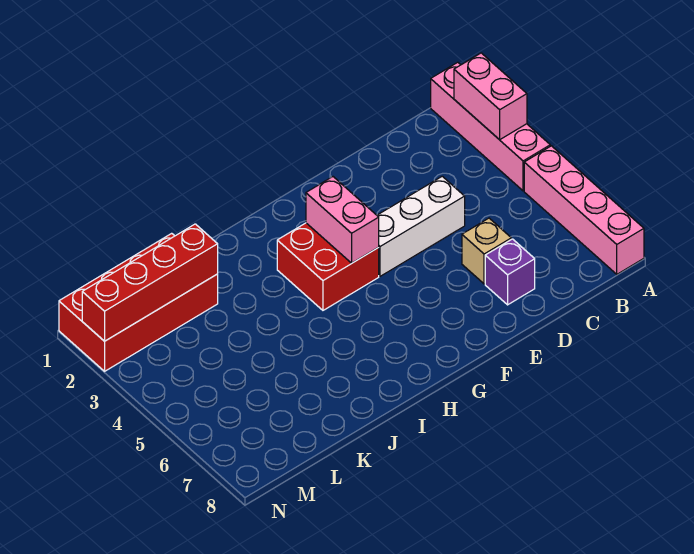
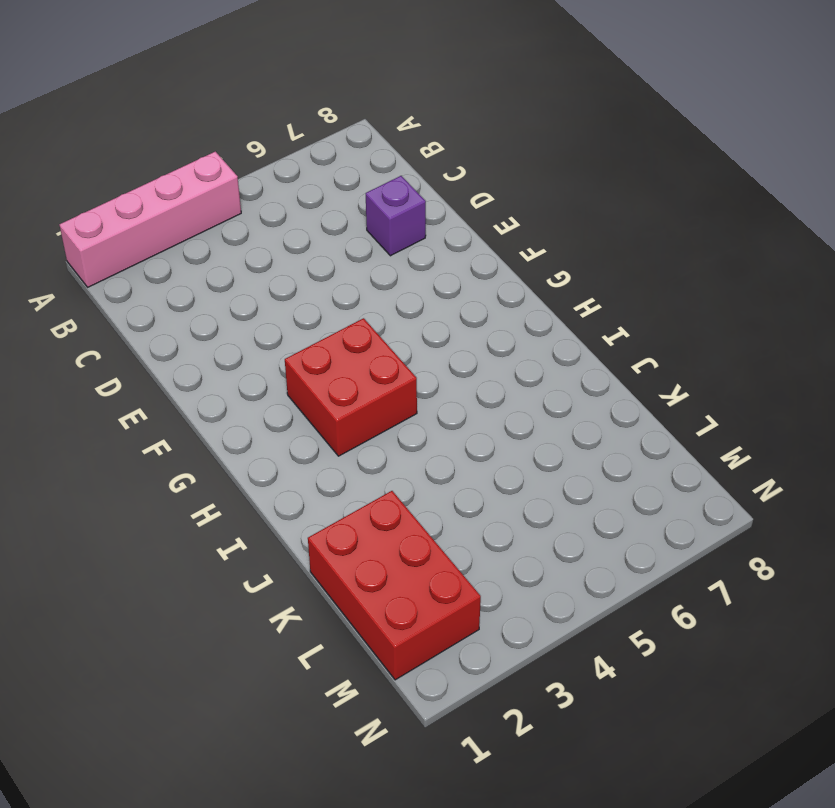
red 2x3 brick [308,491,481,680] -> red 2x4 brick [59,233,218,371]
none -> pink 1x4 brick [524,146,644,274]
none -> white 1x3 brick [377,176,465,276]

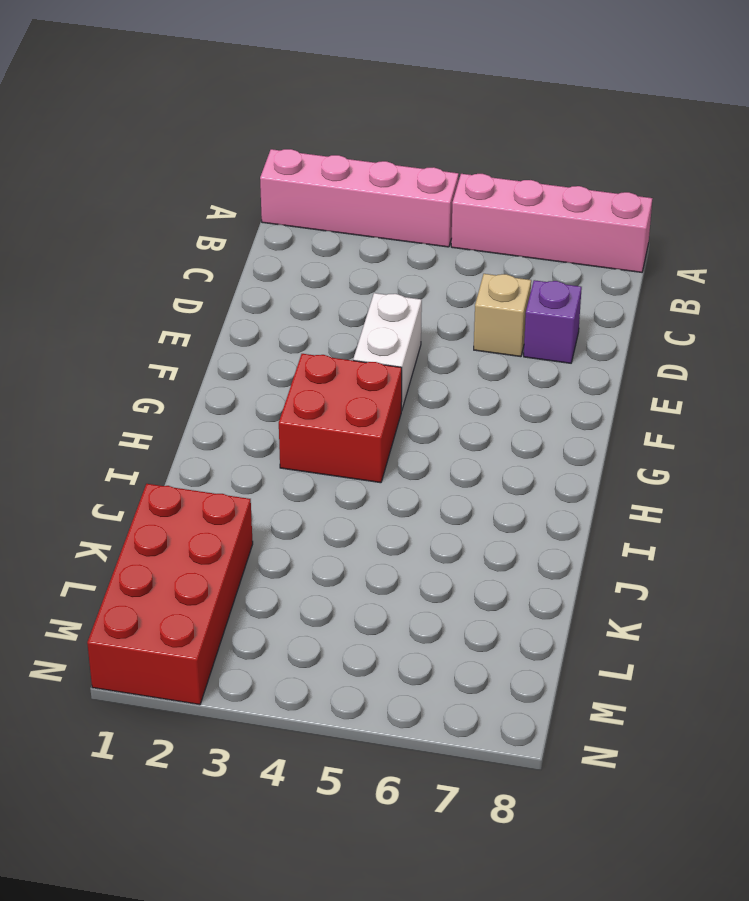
white 1x2 brick [353,293,422,411] -> white 1x3 brick [377,176,465,276]
none -> pink 1x2 brick [454,53,527,140]
none -> pink 1x2 brick [306,177,379,263]

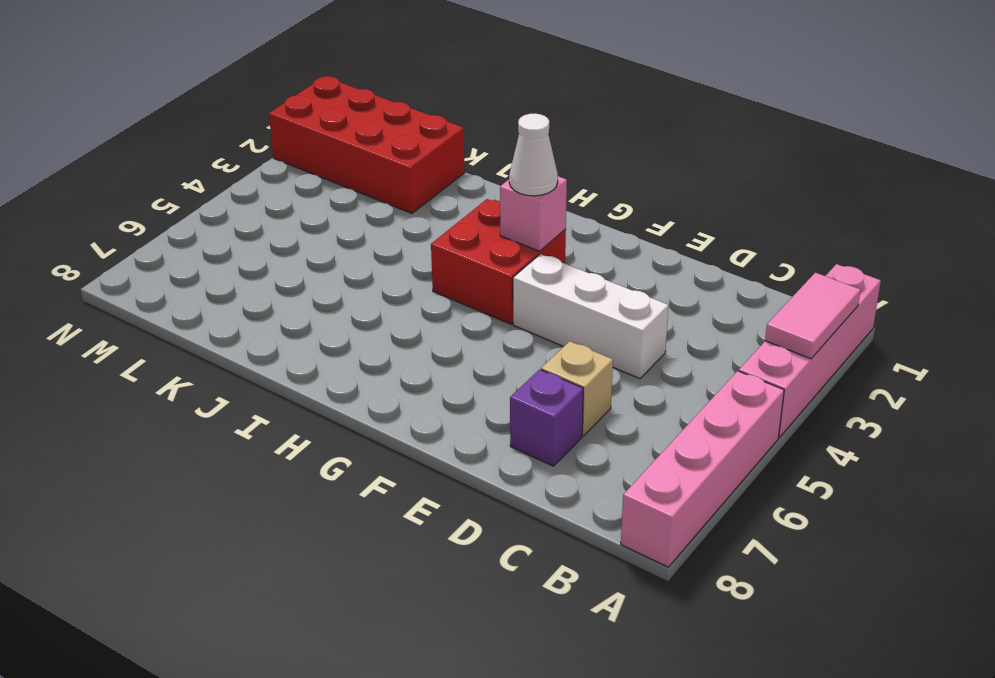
pink 1x2 tile [765,273,860,359] -> pink 1x2 brick [454,53,527,140]
pink 1x1 brick [500,176,567,251] -> pink 1x2 brick [306,177,379,263]
white 1x1 cone [509,114,558,196] -> none
none -> red 1x4 brick [82,224,218,341]

